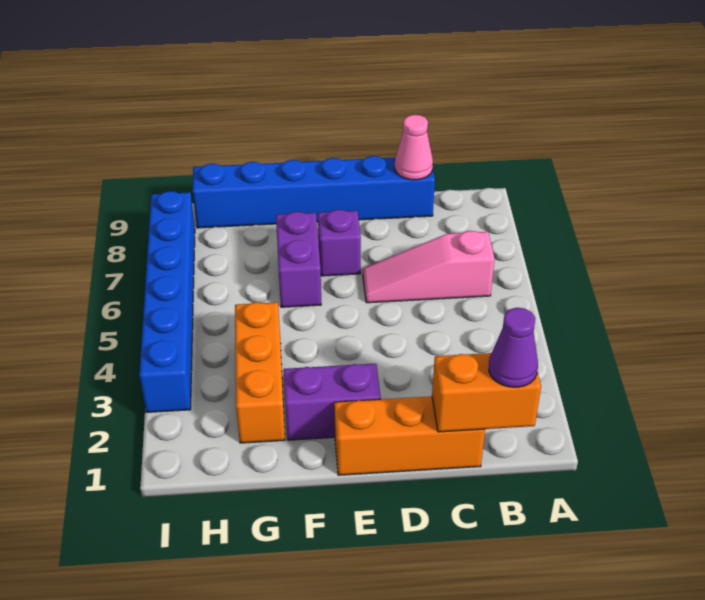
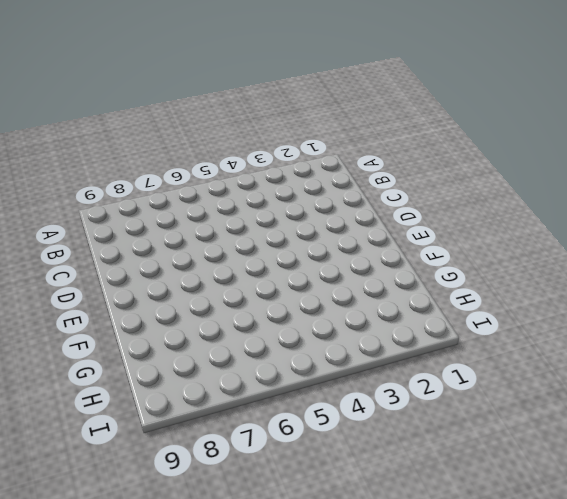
none -> pink 1x3 slope [363,231,495,303]
none -> orange 1x3 brick [334,396,485,475]

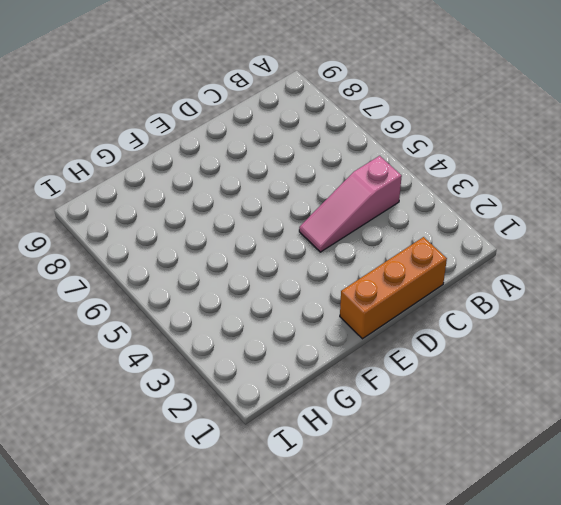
pink 1x3 slope [299,156,402,252] -> pink 1x3 slope moved to [363,231,495,303]
none -> blue 1x6 brick [193,156,435,228]
none -> purple 1x2 brick [284,364,381,440]

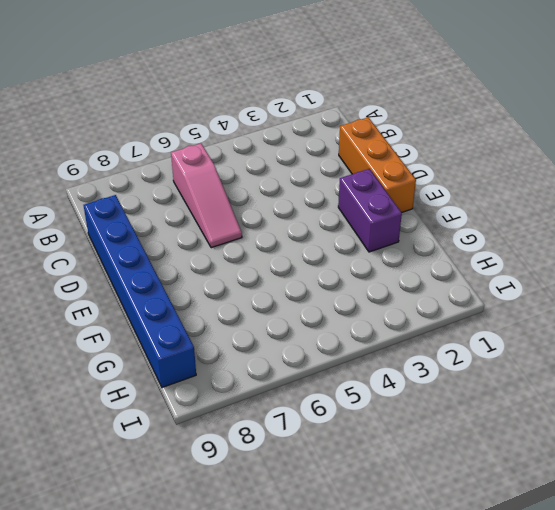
none -> purple 1x1 brick [318,210,361,276]
none -> purple 1x2 brick [276,212,321,307]

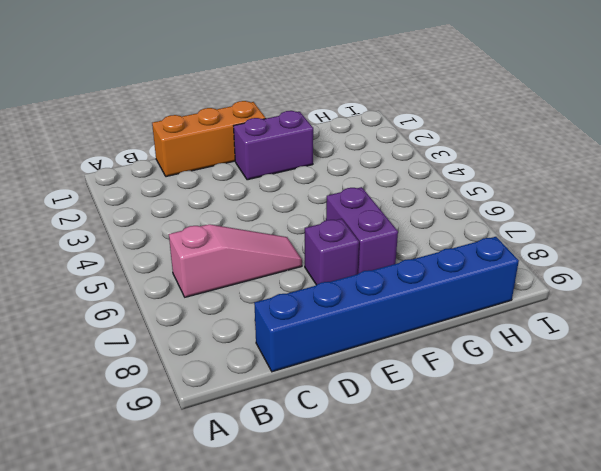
none -> orange 1x3 brick [235,302,285,443]
none -> blue 1x6 brick [139,191,195,412]

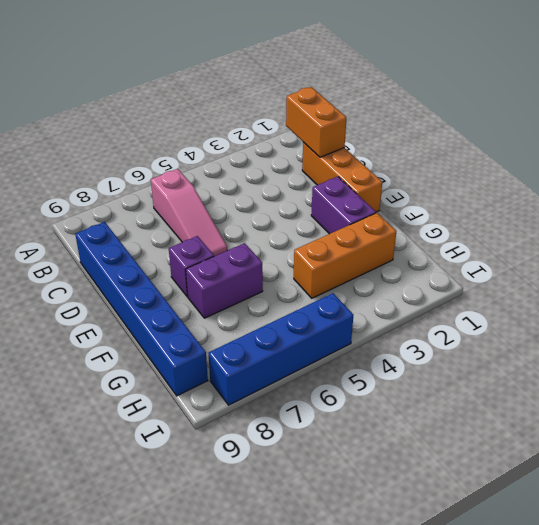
blue 1x4 brick [208,293,353,405] -> blue 1x6 brick [139,191,195,412]
none -> pink 1x1 cone [395,115,433,180]
none -> purple 1x1 cone [489,308,538,387]

